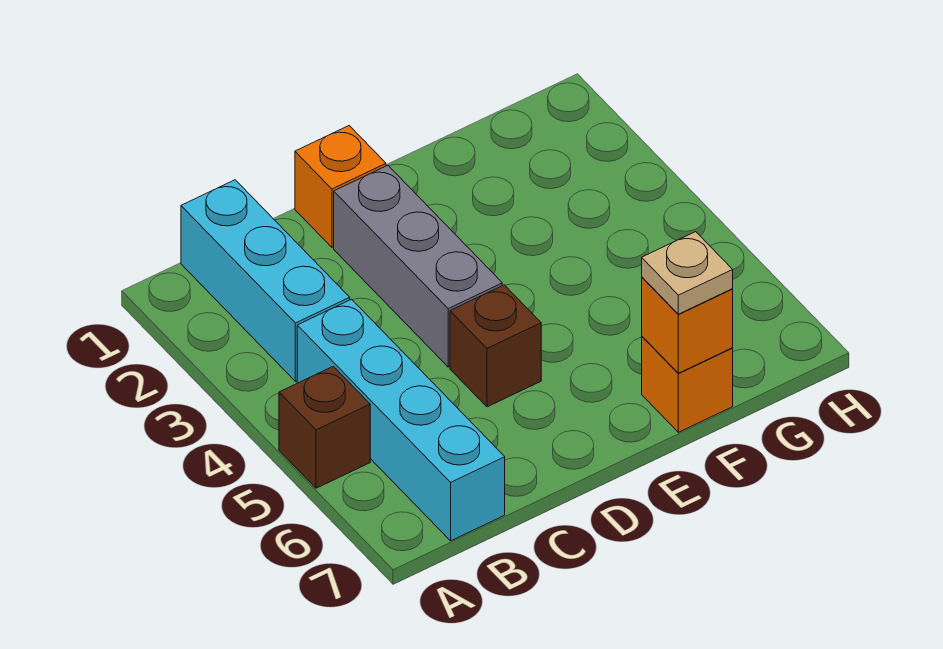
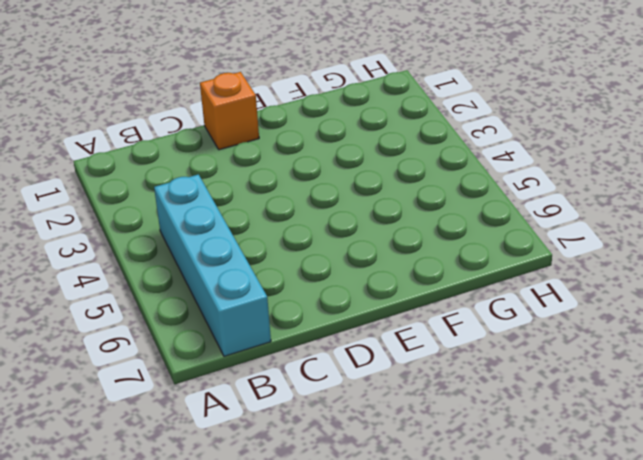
none -> brown 1x1 brick [279,366,370,488]
none -> cyan 1x3 brick [181,180,350,381]

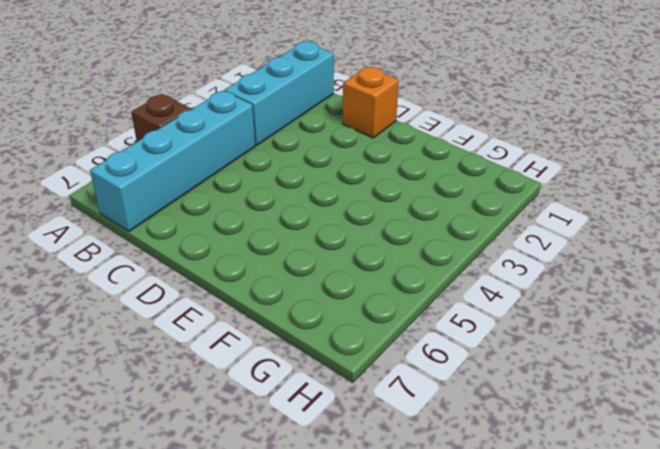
none -> grey 1x3 brick [334,165,502,367]
none -> brown 1x1 brick [450,285,541,407]

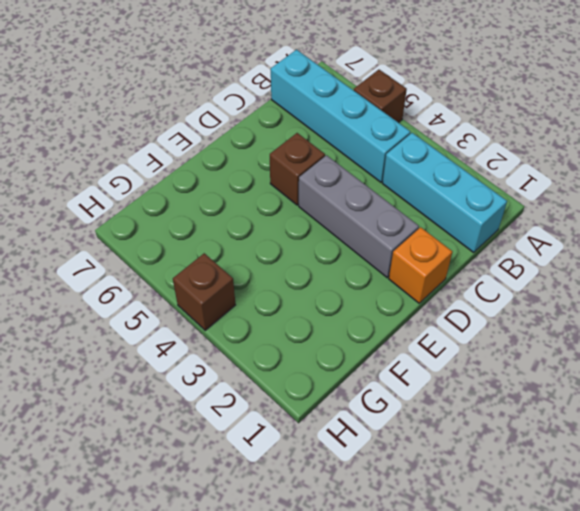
brown 1x1 brick [173,253,236,330] -> none
none -> orange 1x1 brick [642,337,733,432]
none -> orange 1x1 brick [642,277,733,373]

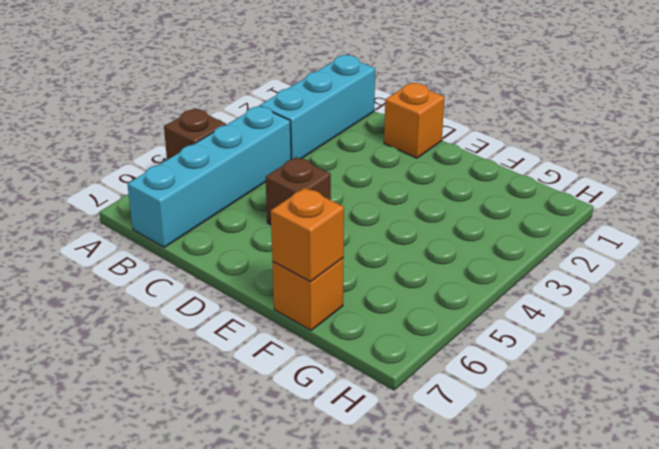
none -> grey 1x3 brick [334,165,502,367]
none -> tan 1x1 plate [642,232,733,314]

